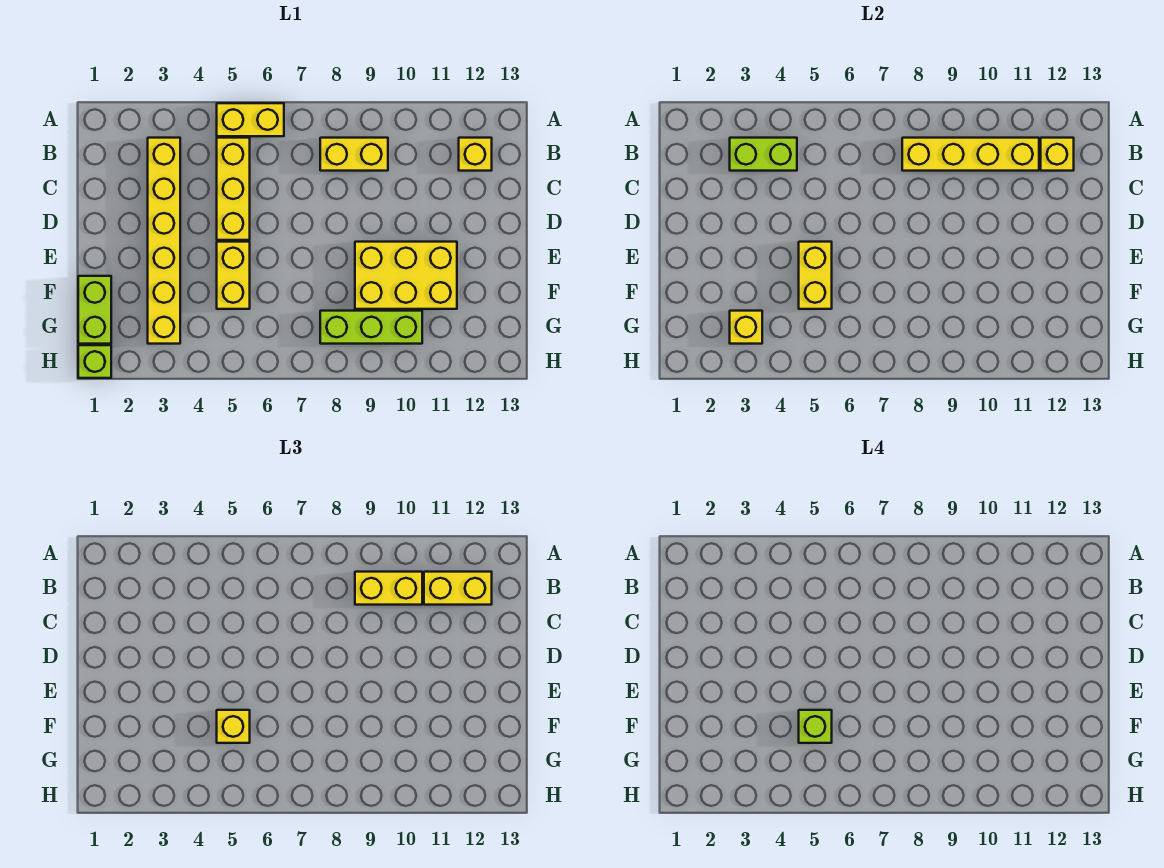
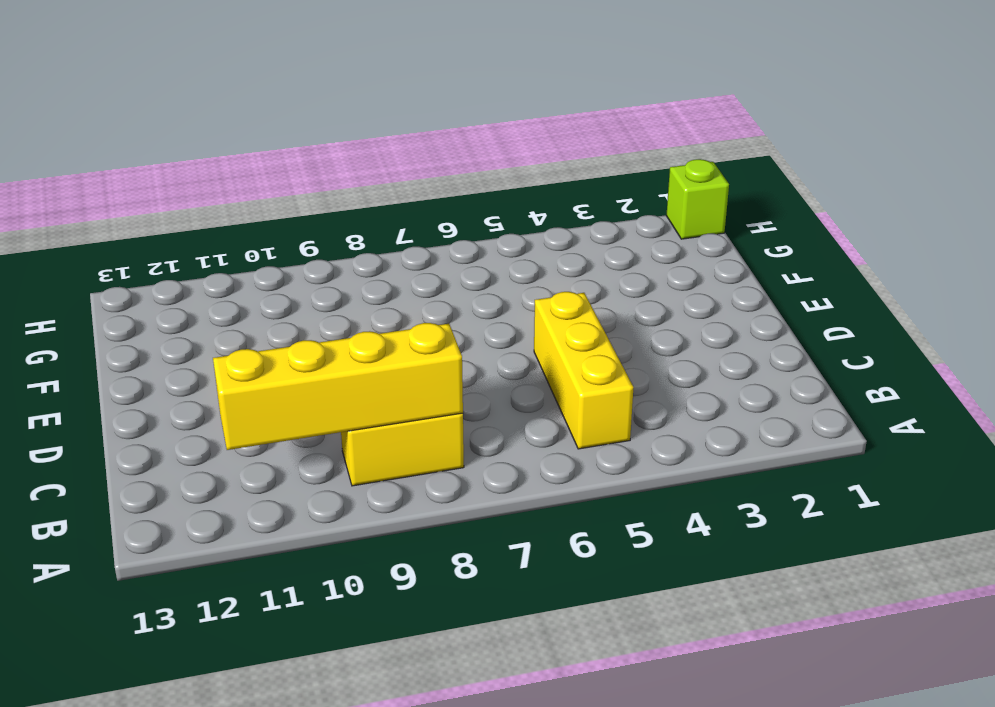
none -> yellow 1x2 brick [217,103,284,136]
none -> yellow 1x6 brick [148,138,180,344]
none -> yellow 1x1 brick [459,138,492,171]

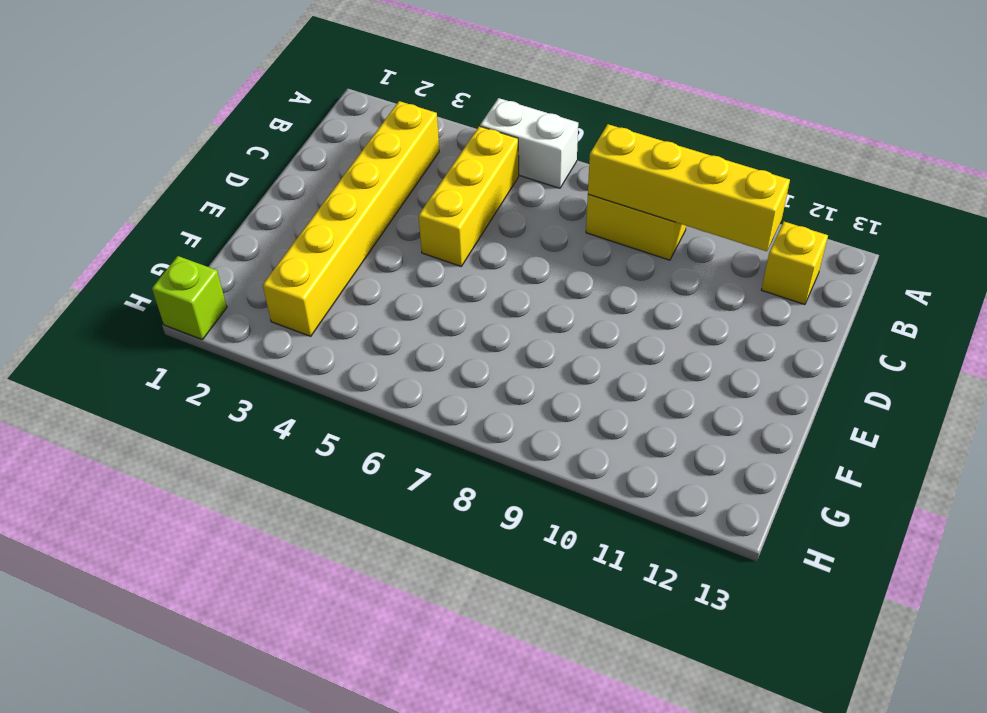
white 1x2 brick [480,98,578,188] -> yellow 1x2 brick [217,103,284,136]
none -> yellow 1x2 brick [217,242,250,309]
none -> yellow 2x3 brick [355,242,457,309]
none -> lime 1x2 brick [78,276,111,344]

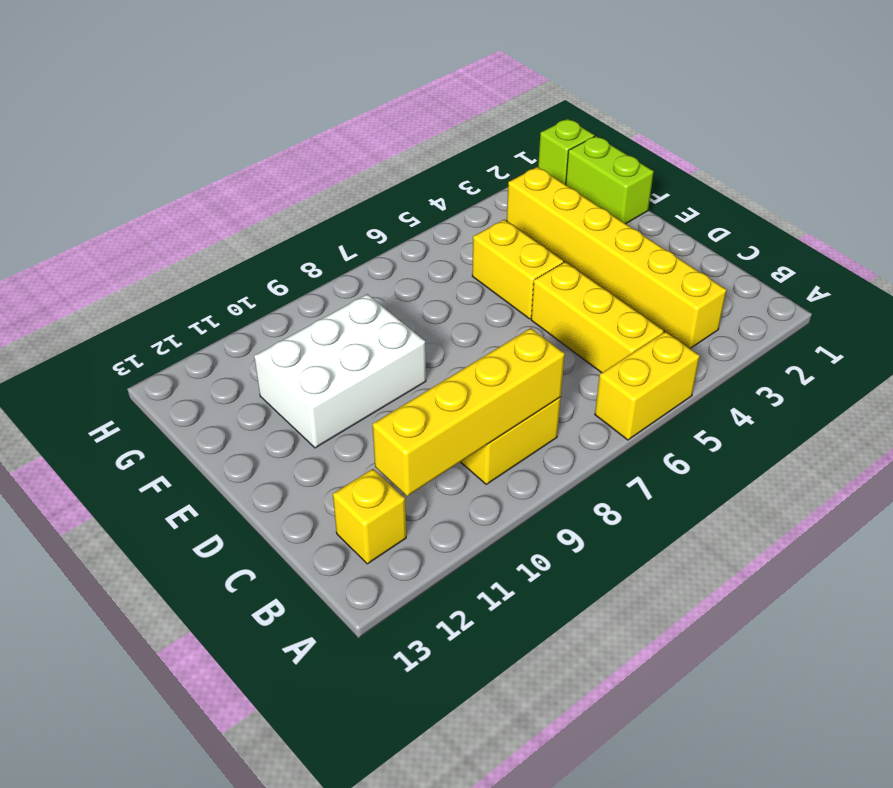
white 2x3 brick [254,294,426,448] -> yellow 2x3 brick [355,242,457,309]
none -> lime 1x3 brick [320,311,422,344]
none -> lime 1x2 brick [730,138,797,171]
none -> yellow 1x1 brick [1041,138,1074,171]

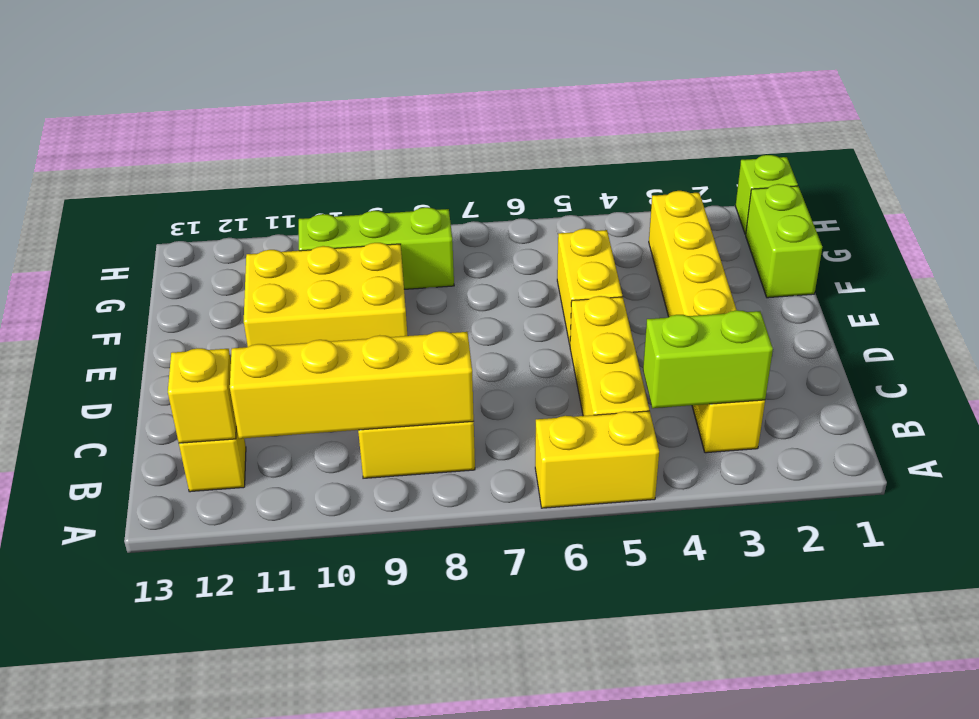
none -> yellow 1x2 brick [799,242,832,309]
none -> yellow 1x1 brick [730,311,762,344]
none -> yellow 1x2 brick [355,572,422,605]

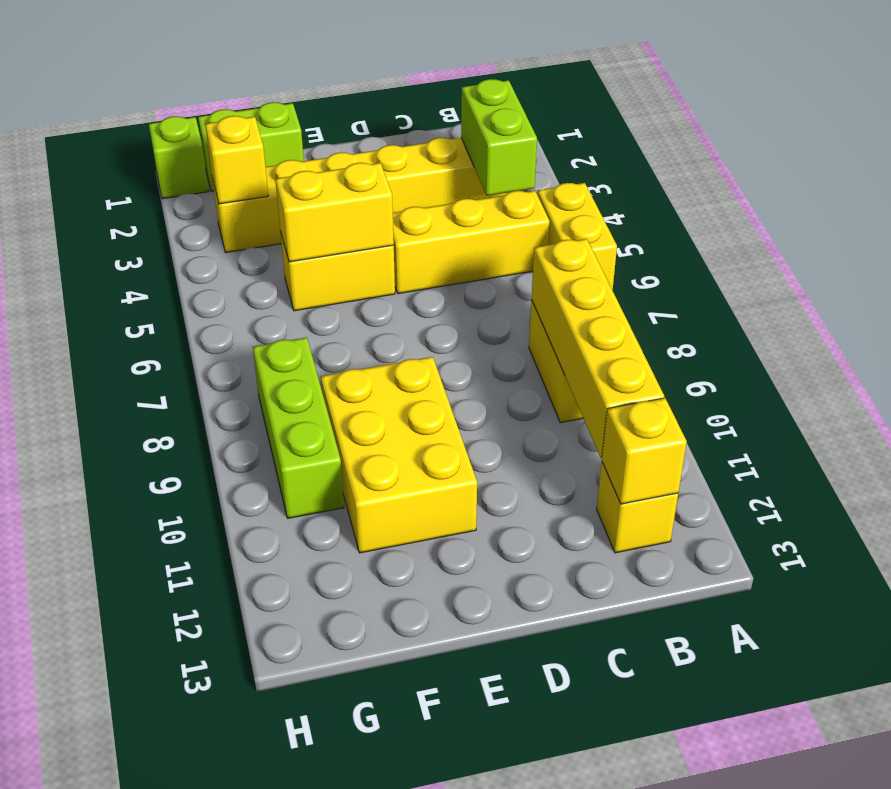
none -> yellow 1x2 brick [355,572,422,605]
none -> yellow 1x2 brick [424,572,492,605]
none -> yellow 1x1 brick [217,710,250,743]

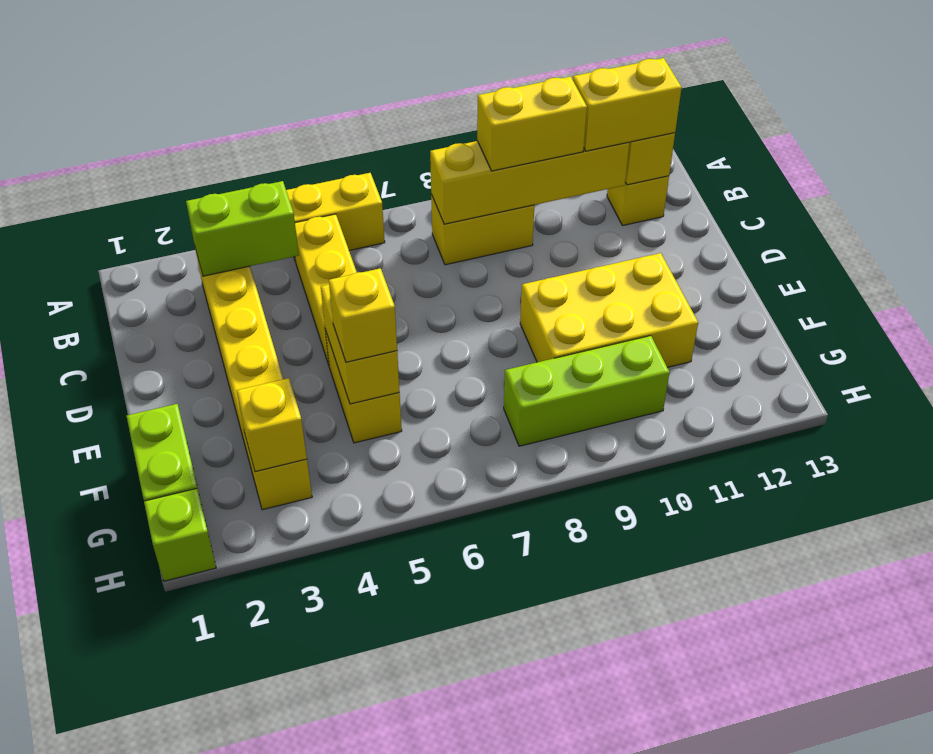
none -> lime 1x1 brick [799,710,832,743]

